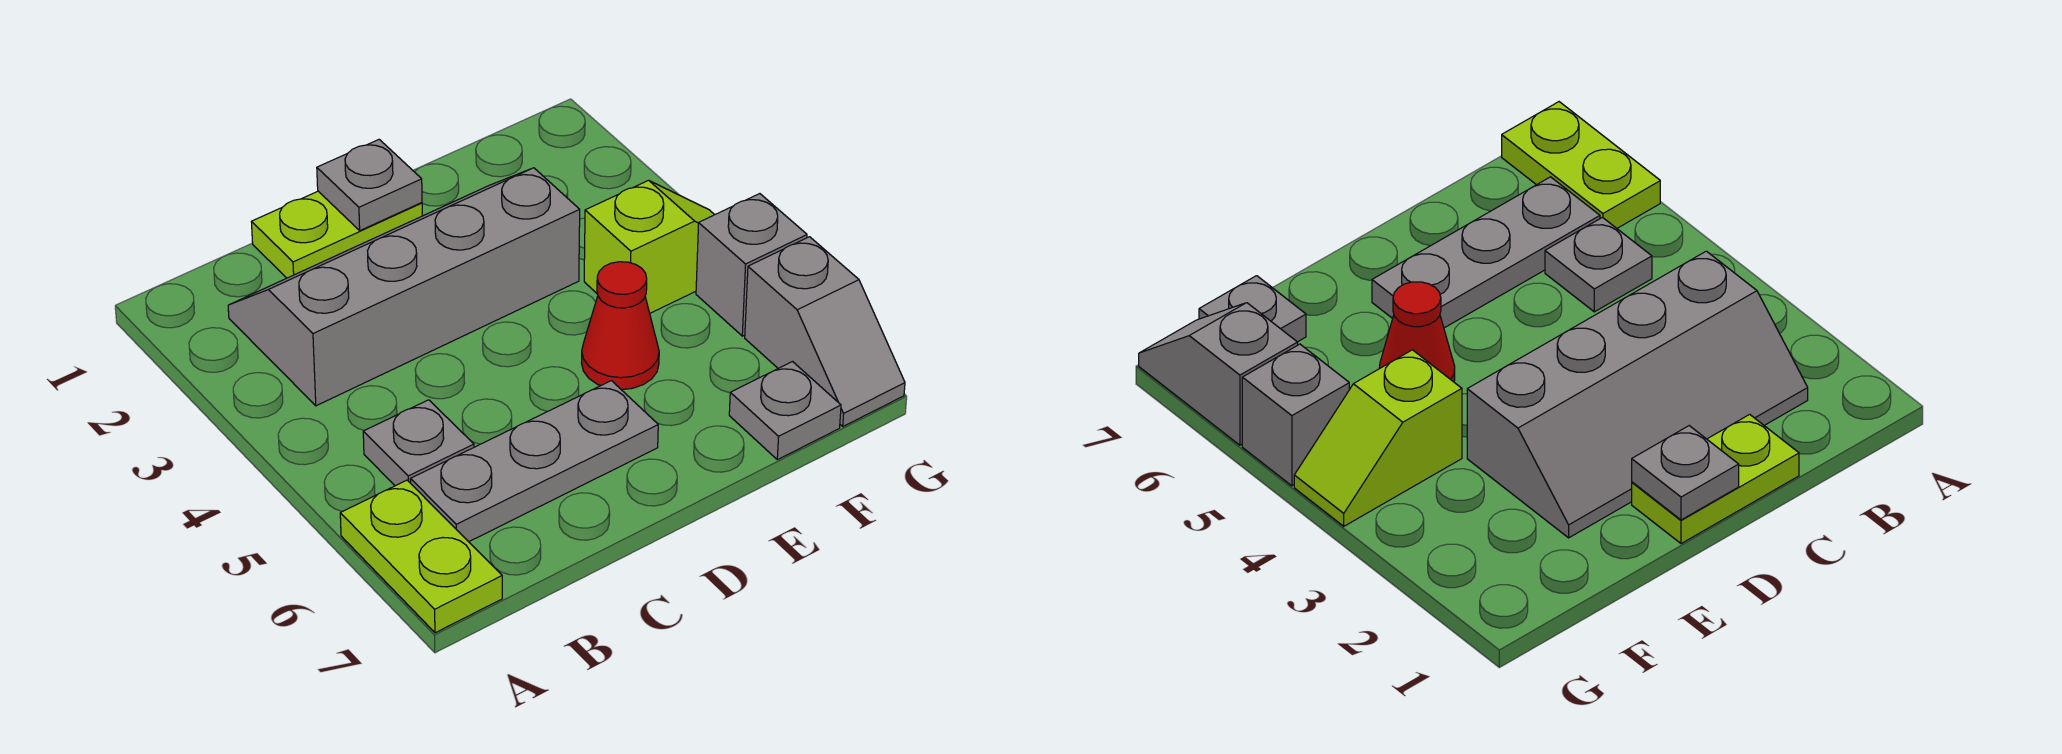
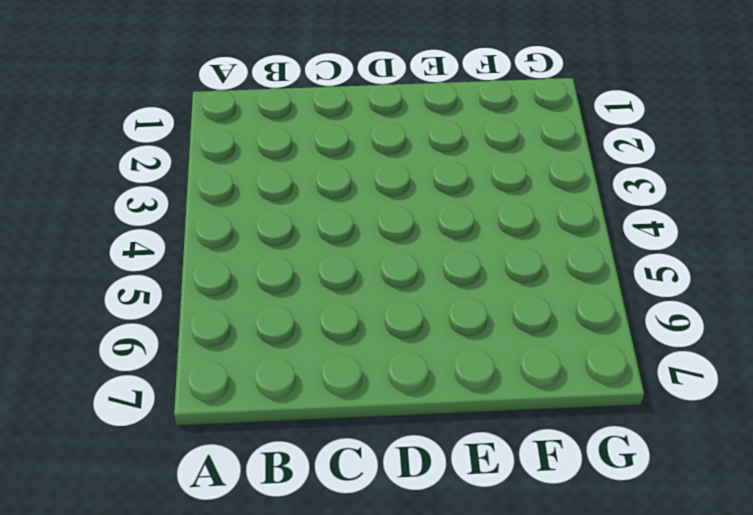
none -> lime 1x2 plate [340,480,502,633]
none -> grey 2x4 slope [228,168,580,406]

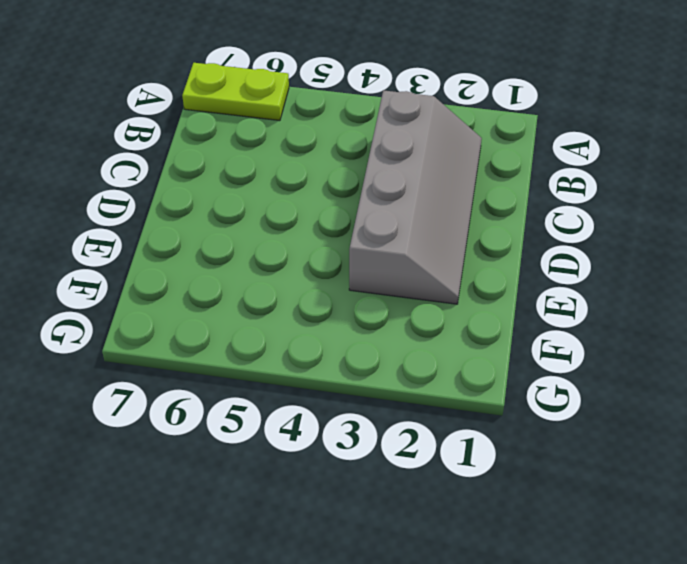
none -> grey 1x1 plate [363,400,474,486]
none -> grey 1x3 plate [410,381,658,542]

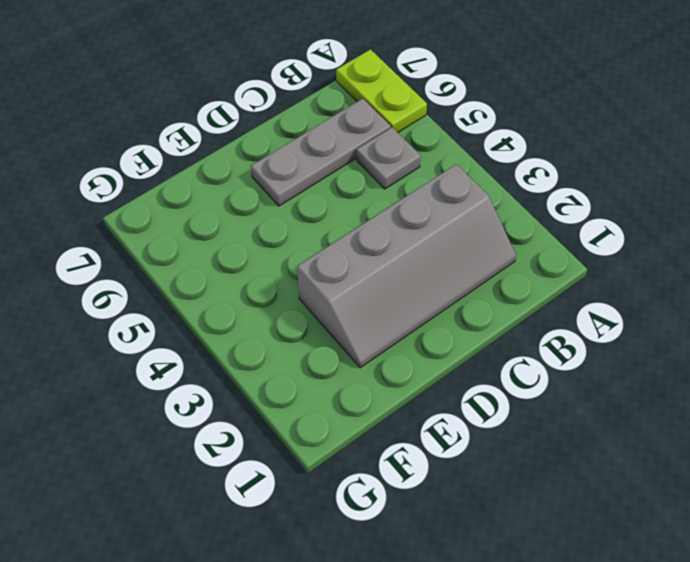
none -> lime 1x2 plate [252,191,422,278]
none -> red 1x1 cone [581,262,659,390]

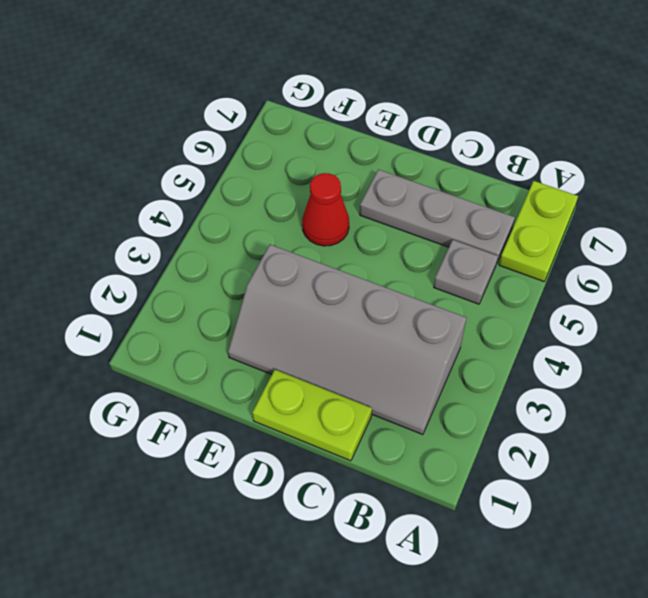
none -> lime 1x2 slope [584,180,714,313]
none -> grey 1x1 plate [729,362,841,460]

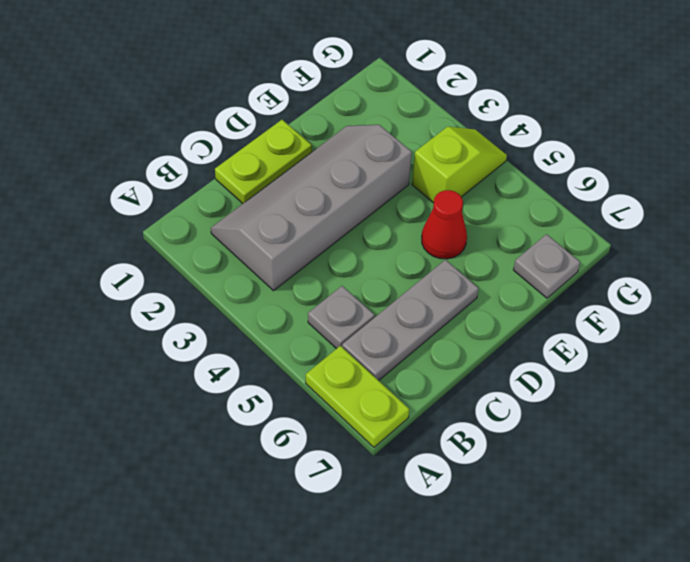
none -> grey 1x1 brick [696,194,807,336]
none -> grey 1x2 slope [745,237,905,426]

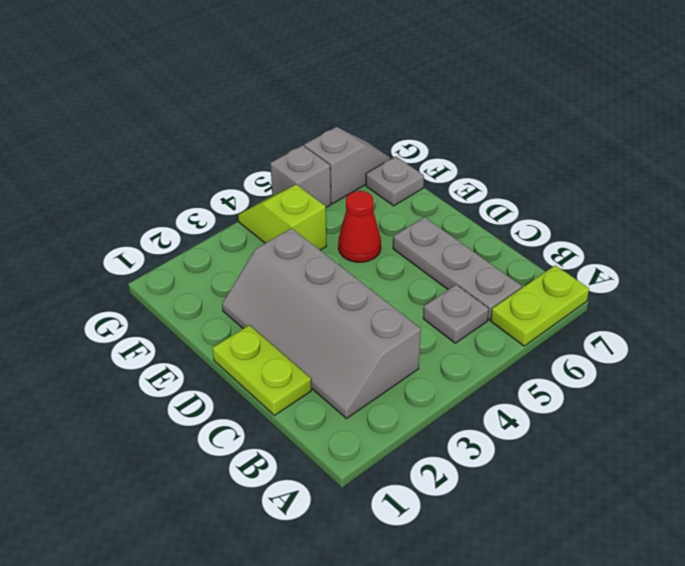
none -> grey 1x1 plate [317,139,422,230]

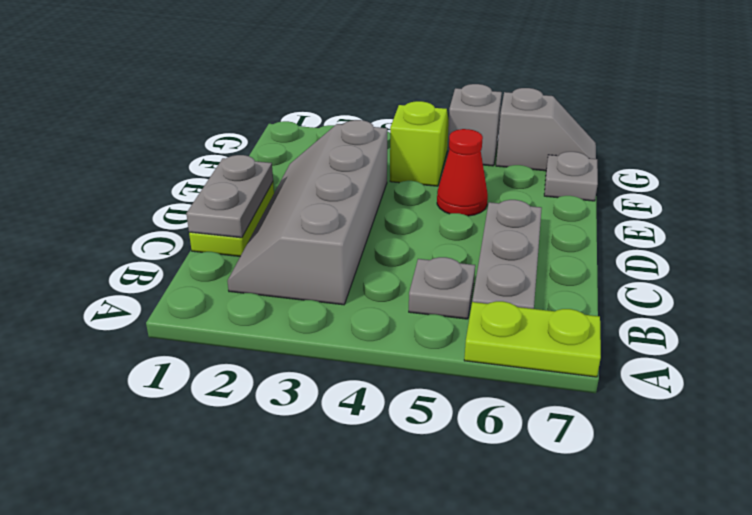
grey 1x2 plate [186,155,273,238] -> grey 1x1 plate [317,139,422,230]

